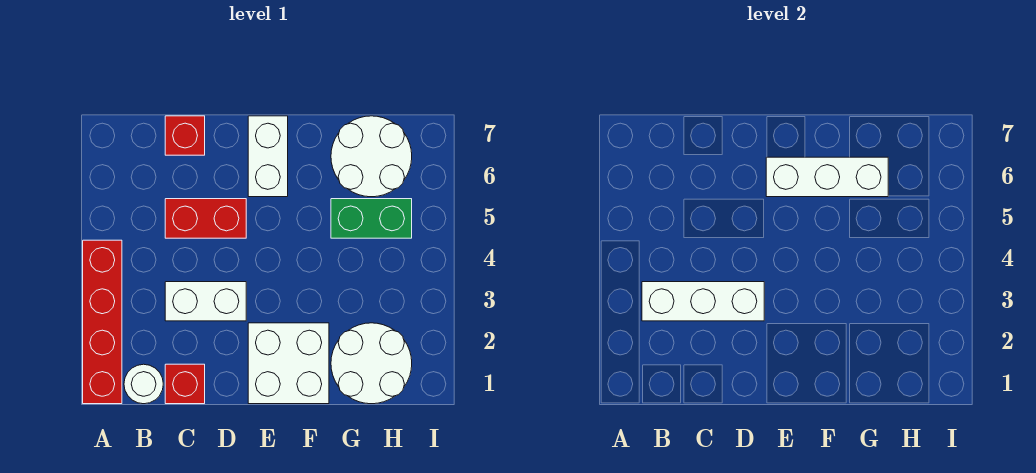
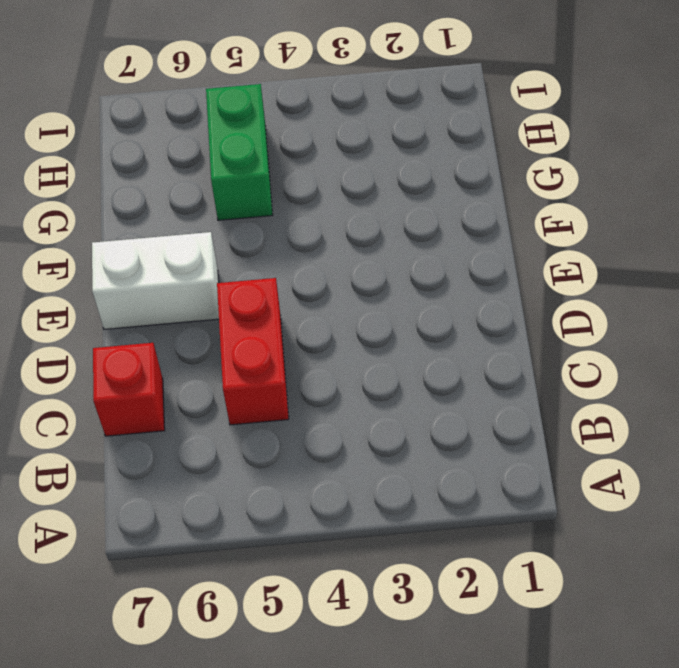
none -> red 1x4 brick [83,240,122,404]
none -> white 1x1 round brick [124,364,163,404]
none -> red 1x1 brick [165,364,205,404]

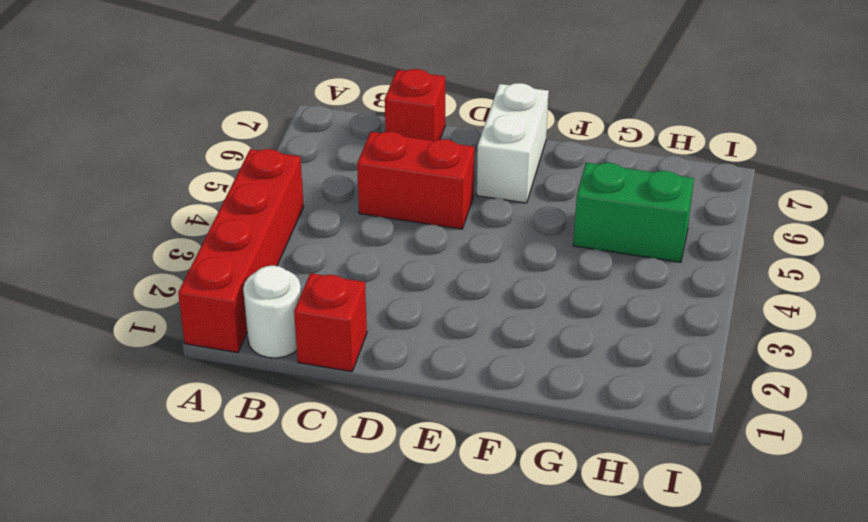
none -> white 1x2 brick [165,282,246,321]
none -> white 2x2 brick [248,323,329,404]
none -> white 2x2 round brick [331,323,412,404]

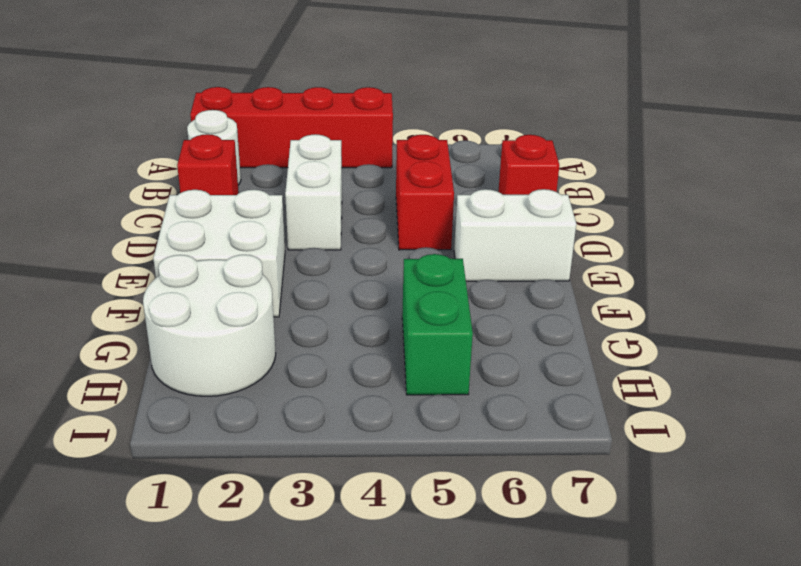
none -> white 2x2 round brick [331,116,412,197]
none -> white 1x3 brick [642,282,764,321]
none -> white 1x3 brick [766,157,888,197]

